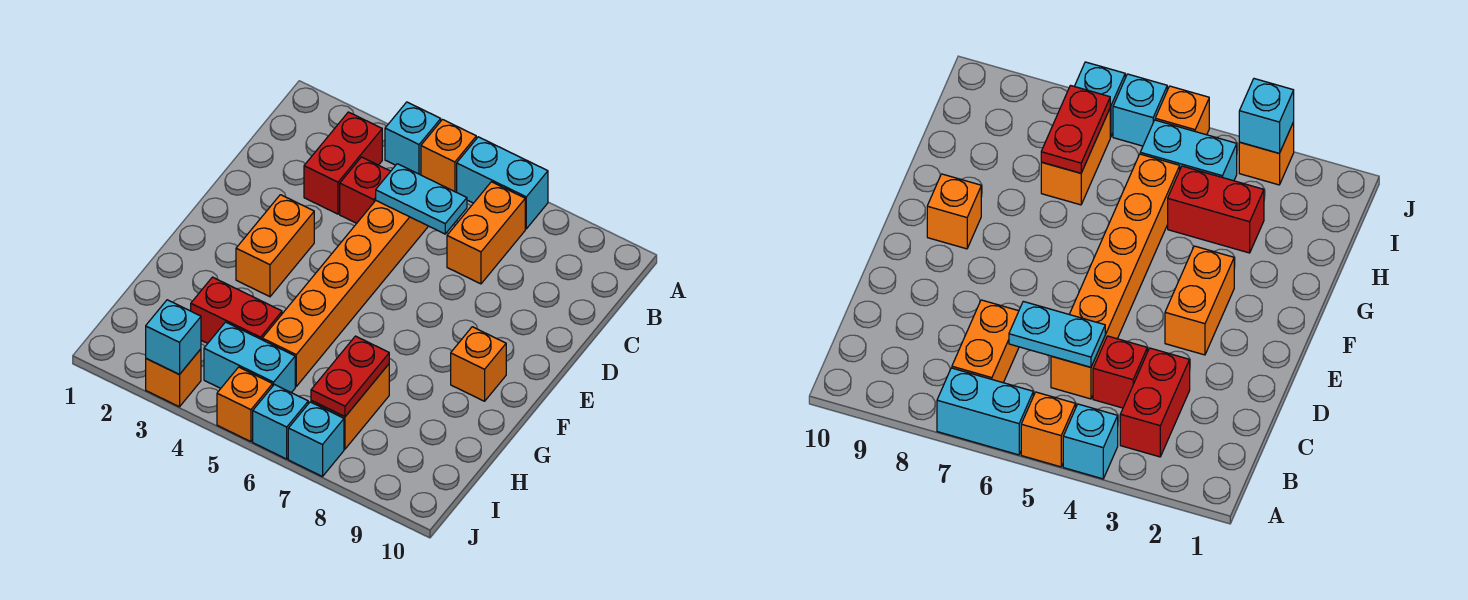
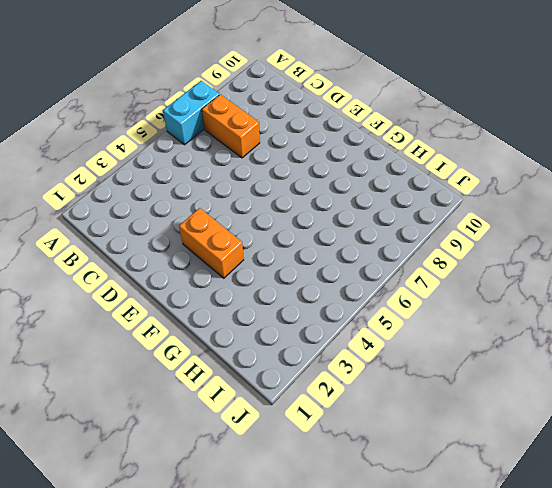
none -> cyan 1x1 brick [385,102,441,175]
none -> orange 1x1 brick [421,120,476,192]
none -> red 1x2 brick [304,112,382,214]

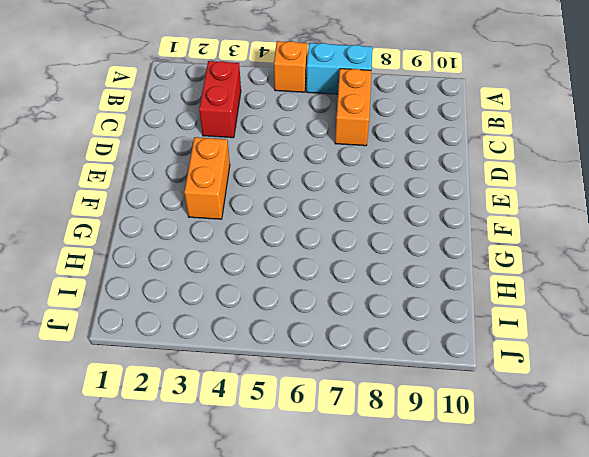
none -> cyan 1x1 brick [385,102,441,175]
none -> red 1x1 brick [340,157,391,223]
none -> orange 1x6 brick [262,201,428,386]

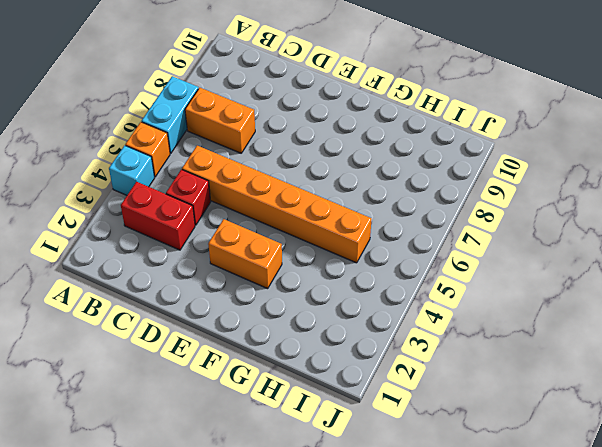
none -> orange 1x1 brick [451,327,506,401]
none -> red 1x2 brick [191,277,282,343]
none -> orange 1x2 brick [311,364,389,449]

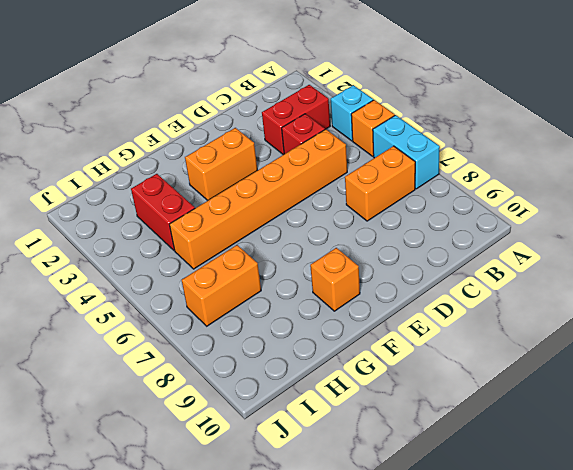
none -> cyan 1x2 brick [204,322,295,393]
none -> orange 1x1 brick [146,349,201,407]
none -> orange 1x1 brick [217,367,273,442]

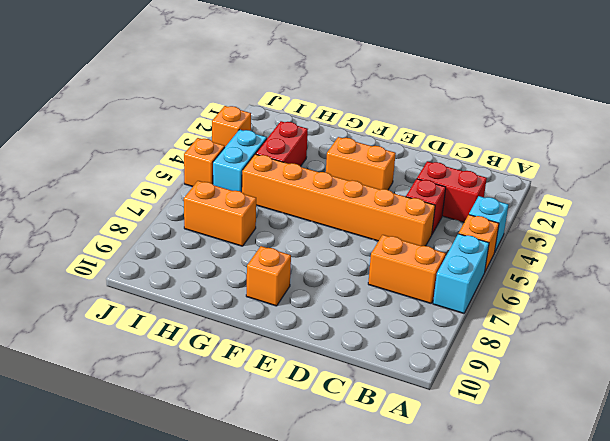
none -> cyan 1x1 brick [253,385,308,459]
none -> cyan 1x1 brick [288,402,344,477]
none -> cyan 1x2 plate [376,164,467,234]

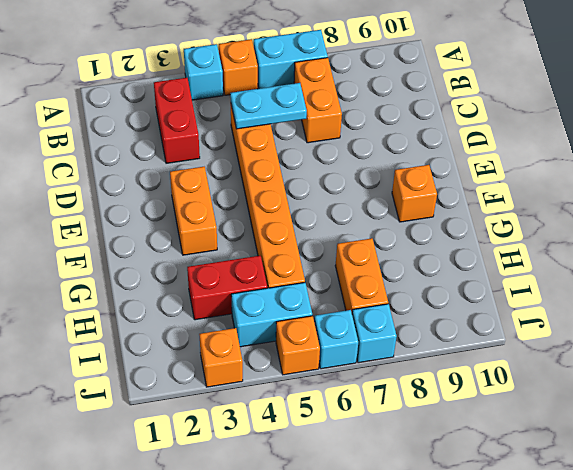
none -> red 1x1 brick [340,157,391,223]
none -> red 1x2 plate [311,336,389,417]
none -> cyan 1x1 brick [146,300,201,375]

